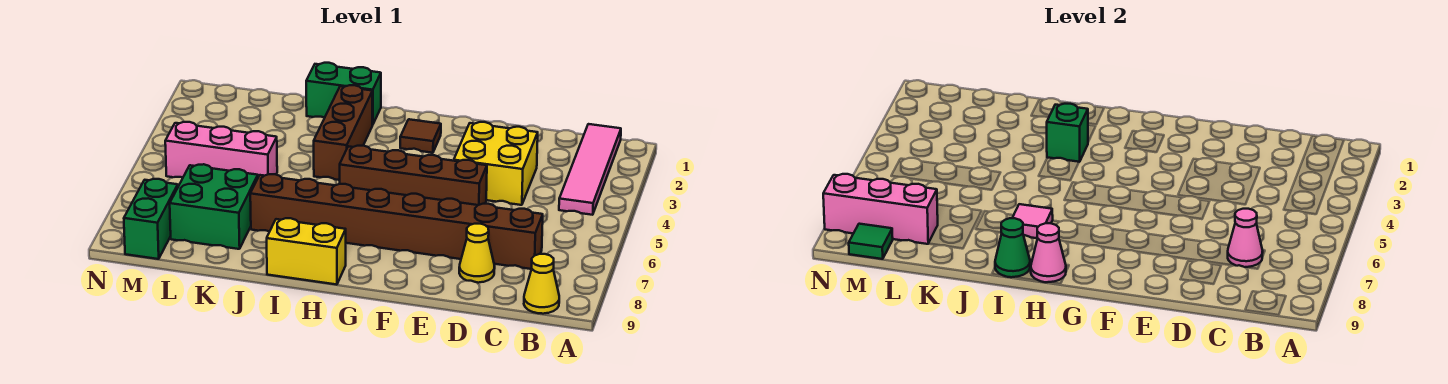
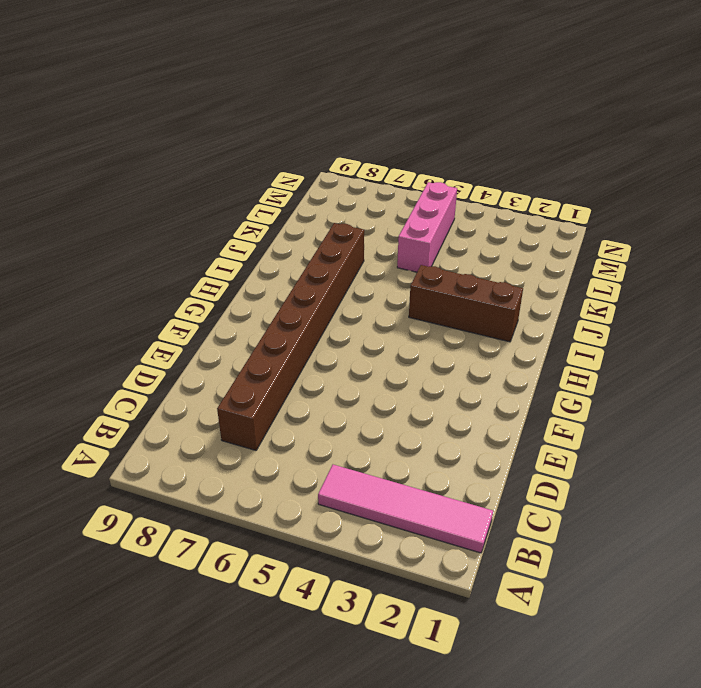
none -> yellow 1x1 cone [524,254,559,314]
none -> yellow 2x2 brick [454,122,538,205]
none -> yellow 1x1 cone [459,224,495,283]

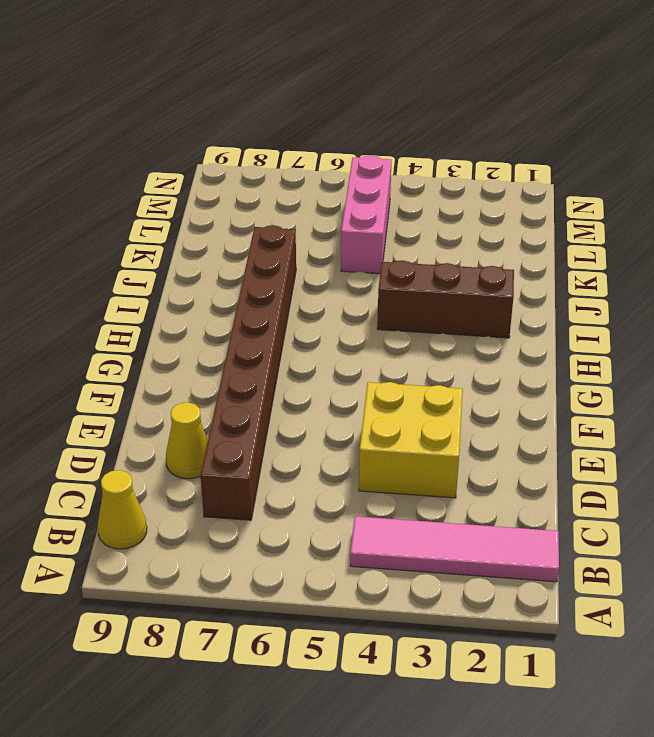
none -> brown 1x4 brick [340,146,487,205]
none -> brown 1x1 tile [400,119,441,153]
none -> yellow 1x2 brick [267,218,346,285]

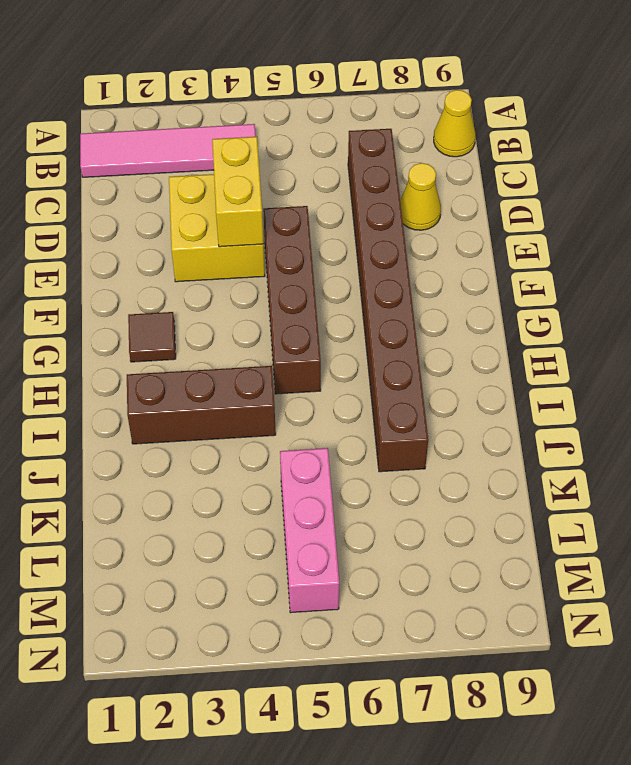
yellow 1x2 brick [212,137,264,247] -> yellow 1x2 brick moved to [267,218,346,285]
none -> green 1x2 brick [306,63,381,125]
none -> green 2x2 brick [170,164,258,249]
none -> green 1x2 brick [124,179,178,259]

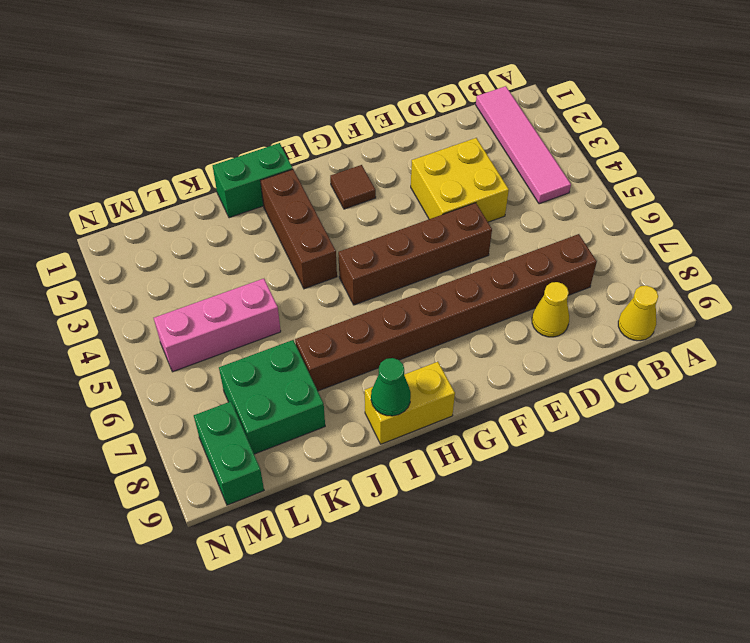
none -> pink 1x1 cone [1228,209,1263,267]
none -> pink 1x1 cone [1031,223,1066,282]
none -> green 1x1 brick [1047,104,1088,162]

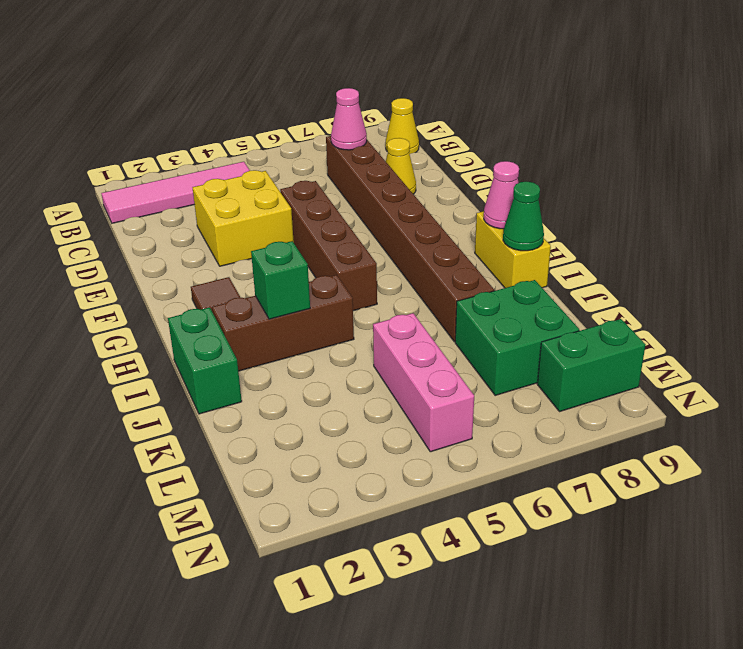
none -> pink 1x1 tile [1013,204,1053,238]
none -> pink 1x3 brick [823,174,938,244]
none -> green 1x1 tile [849,224,893,259]

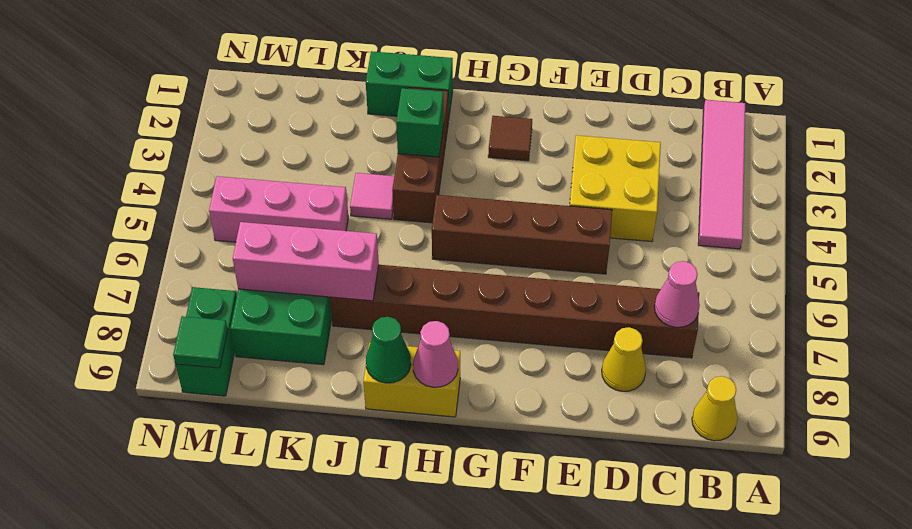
pink 1x1 tile [350,173,394,219] -> pink 1x1 tile moved to [1013,204,1053,238]
pink 1x3 brick [233,222,379,301] -> pink 1x3 brick moved to [823,174,938,244]

